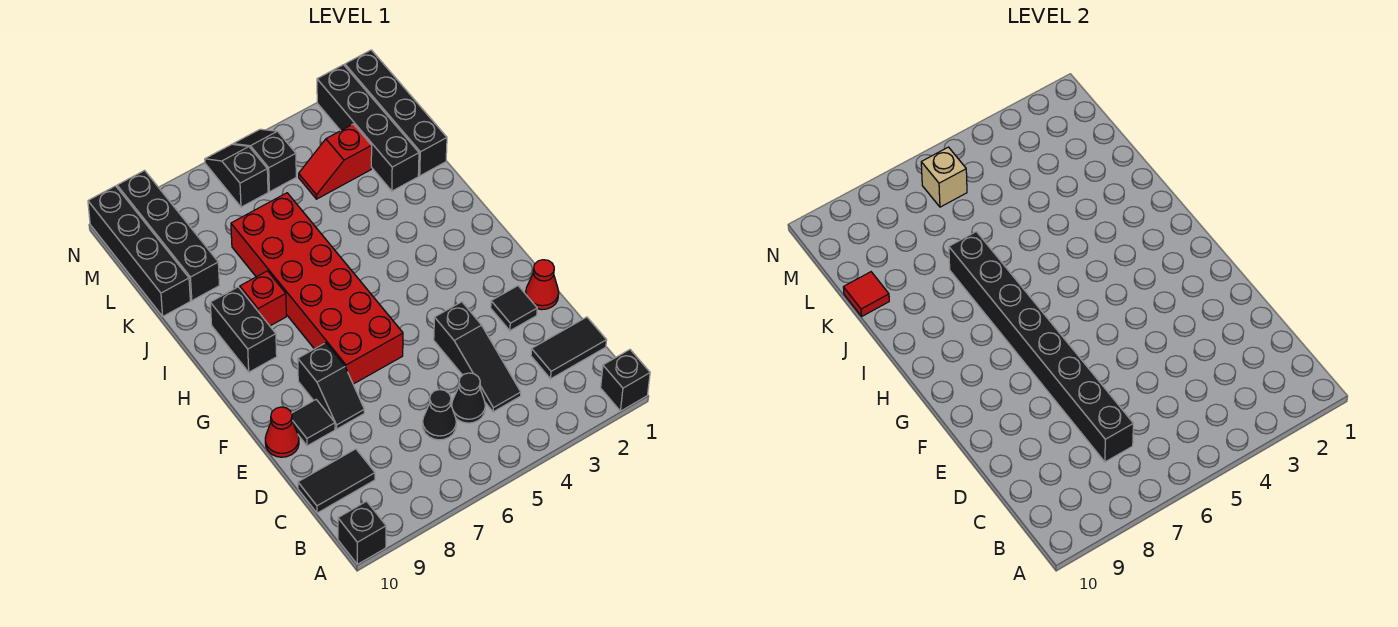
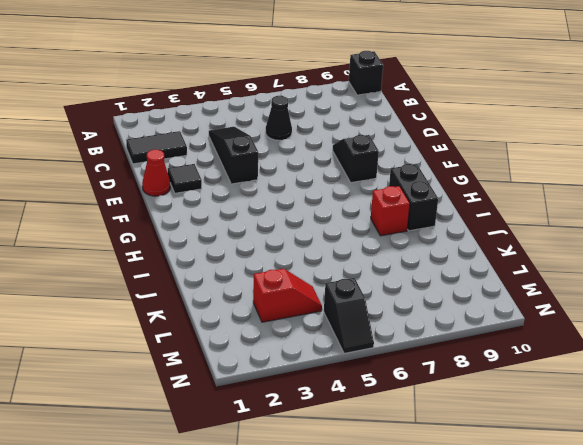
none -> black 1x1 brick [601,350,650,411]
none -> black 1x1 cone [452,373,485,423]
none -> black 1x2 tile [298,449,375,513]

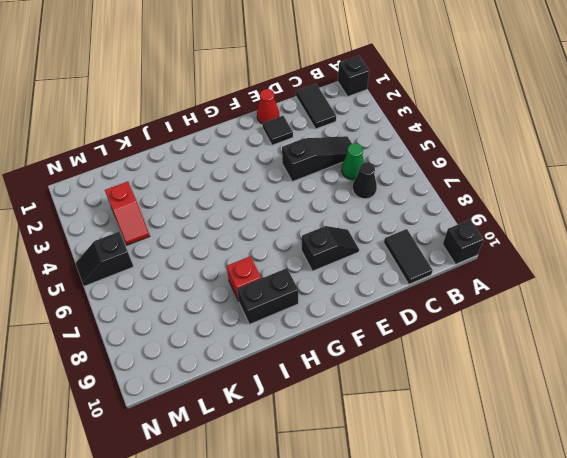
green 1x1 cone [341,143,364,180] -> black 1x1 cone [452,373,485,423]
none -> black 1x1 tile [291,400,335,446]
none -> red 1x1 cone [265,407,299,457]
none -> red 2x6 brick [231,193,403,384]

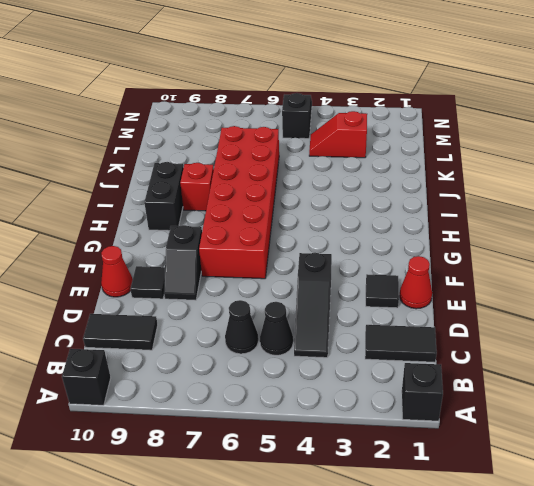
none -> black 1x4 brick [345,50,447,176]
none -> black 1x4 brick [317,65,419,191]
none -> black 1x4 brick [117,170,219,300]

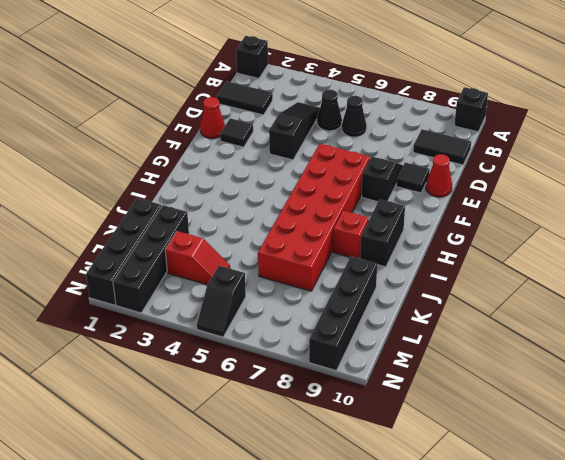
none -> black 1x4 brick [88,186,190,316]
none -> black 1x2 slope [205,144,268,207]
none -> black 1x8 brick [949,232,1133,462]

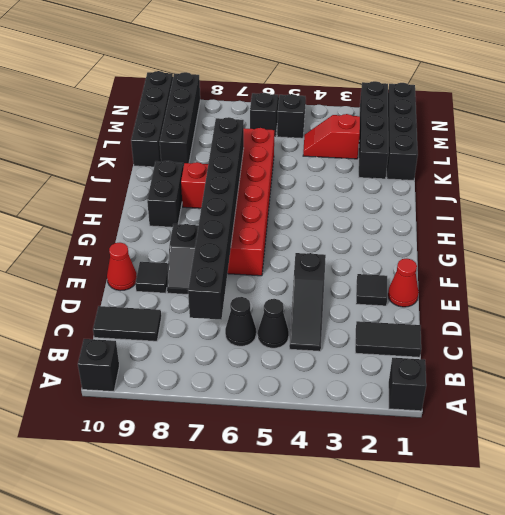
none -> red 1x1 tile [843,272,889,316]
none -> tan 1x1 brick [921,147,967,207]

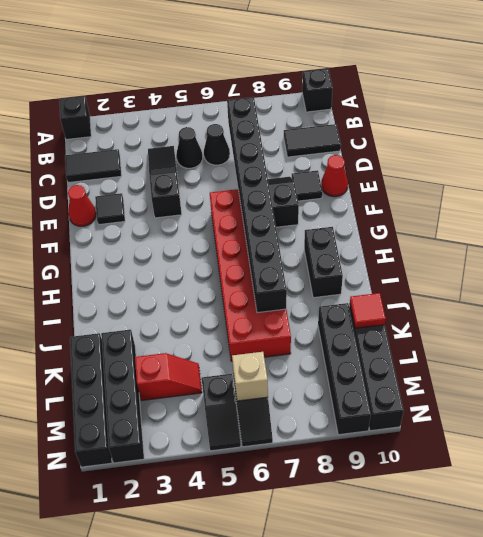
none -> red 1x1 brick [240,271,286,326]

